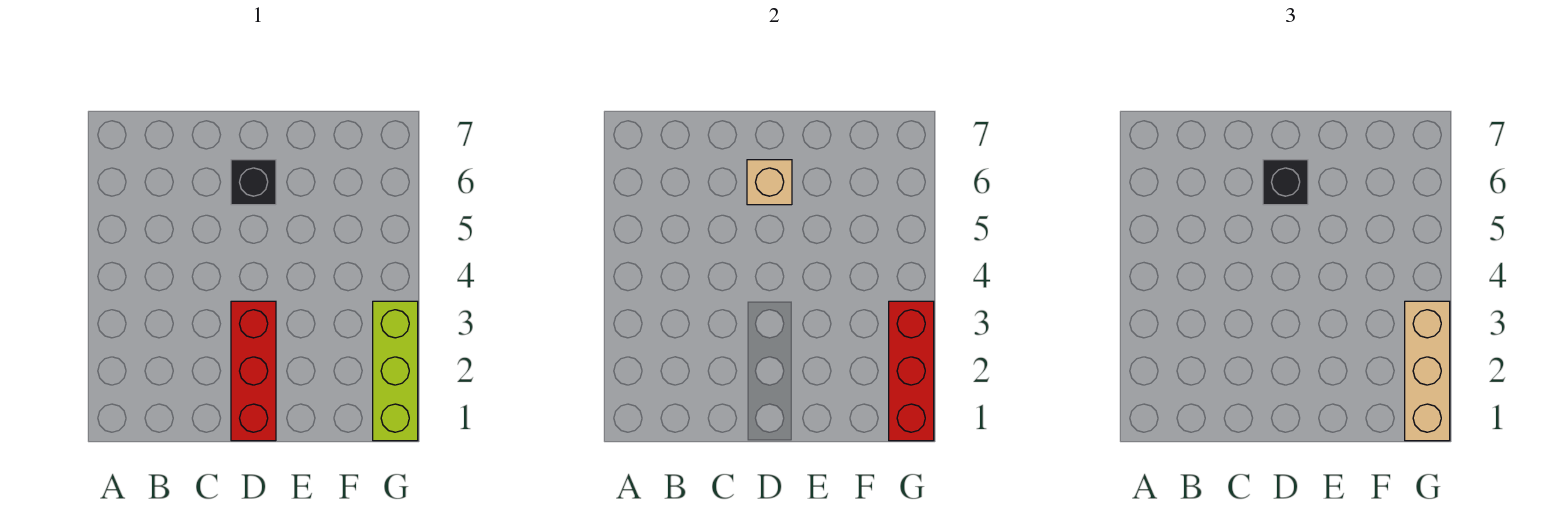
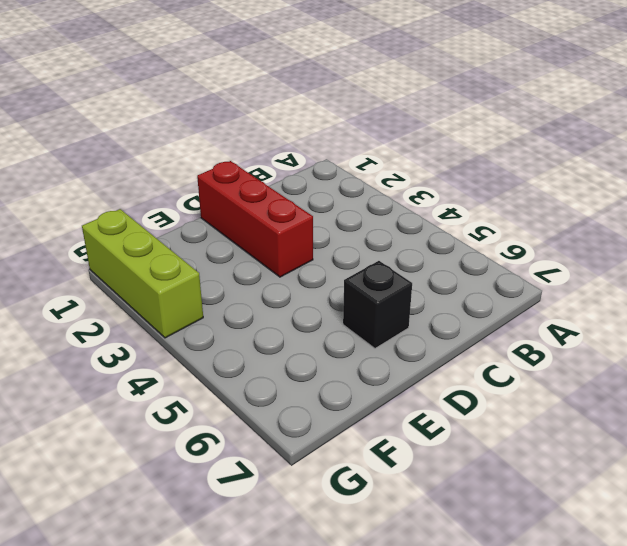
none -> tan 1x1 brick [747,160,792,205]
none -> red 1x3 brick [889,301,934,441]

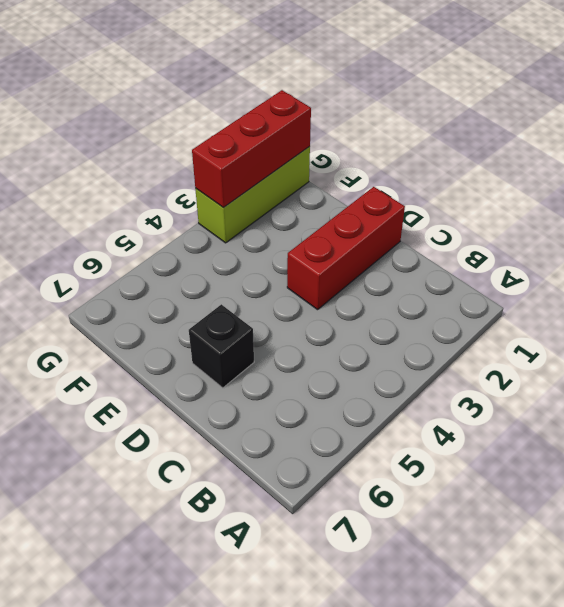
none -> tan 1x1 brick [747,160,792,205]
none -> black 1x1 brick [1263,160,1308,205]

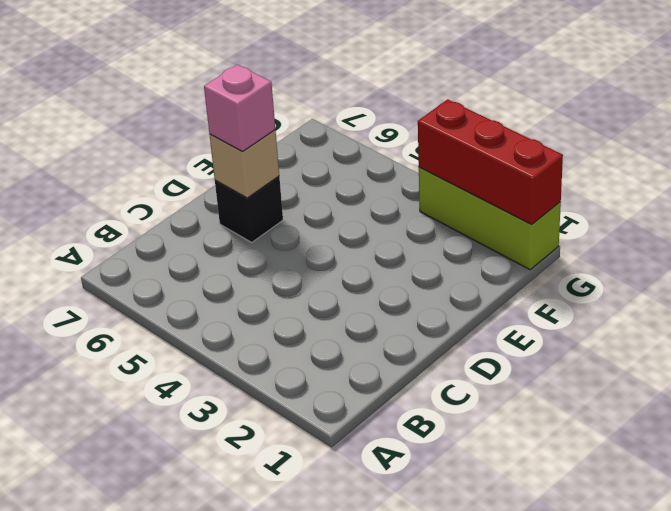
pink 1x1 brick [204,65,275,152] -> black 1x1 brick [1263,160,1308,205]
none -> red 1x3 brick [231,301,276,441]
none -> tan 1x3 brick [1405,301,1450,441]

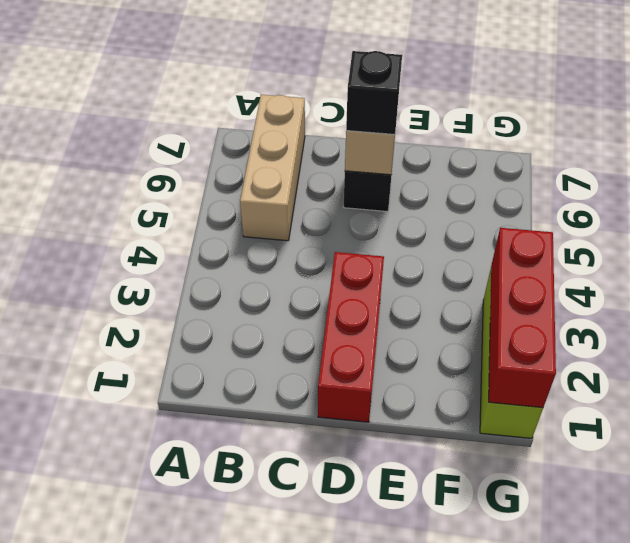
tan 1x3 brick [240,95,305,241] -> tan 1x3 brick moved to [1405,301,1450,441]

